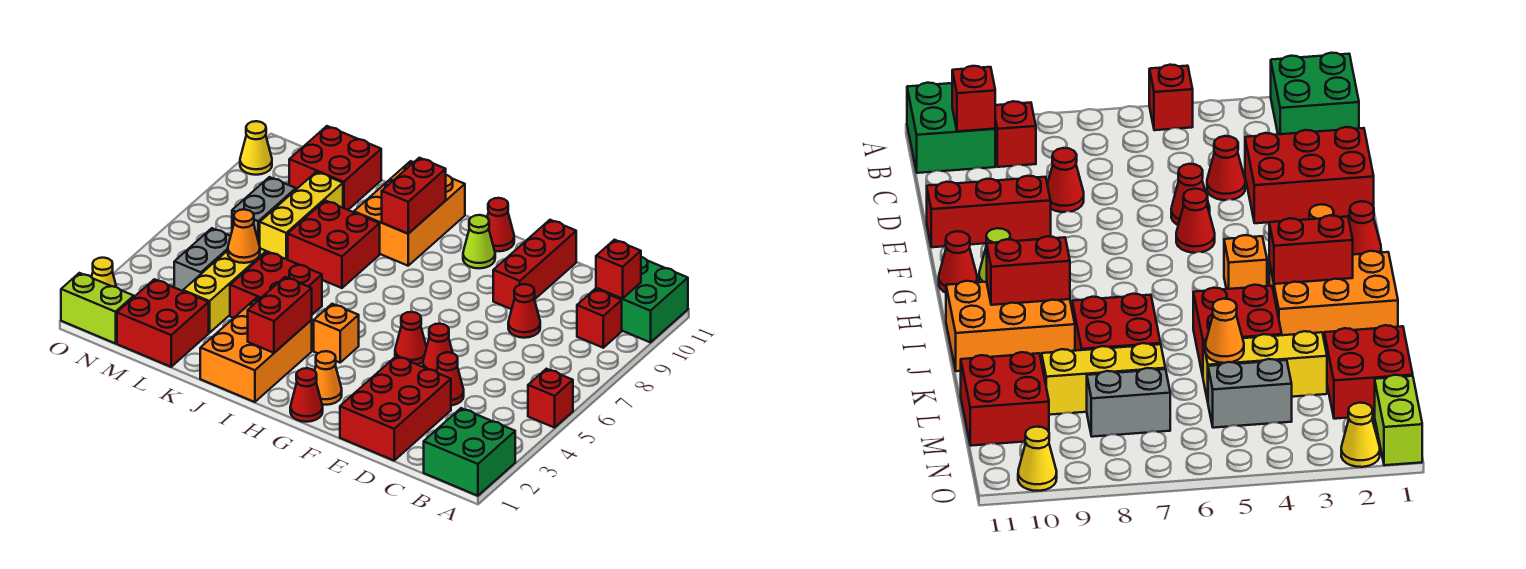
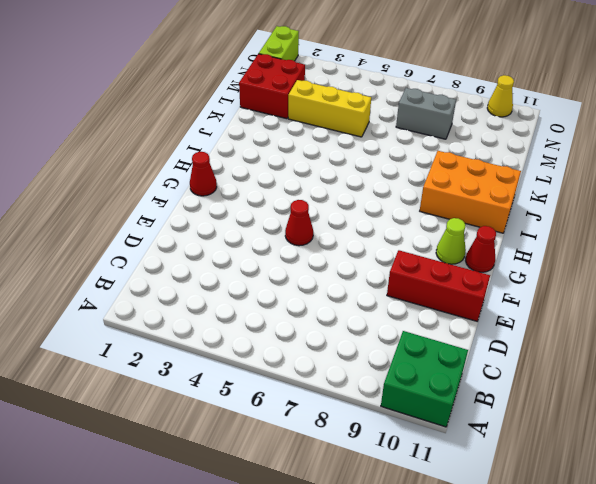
none -> green 2x2 brick [424,408,515,496]
none -> red 1x1 brick [528,369,573,428]
none -> red 1x1 brick [577,289,622,348]
none -> red 2x3 brick [340,356,451,460]

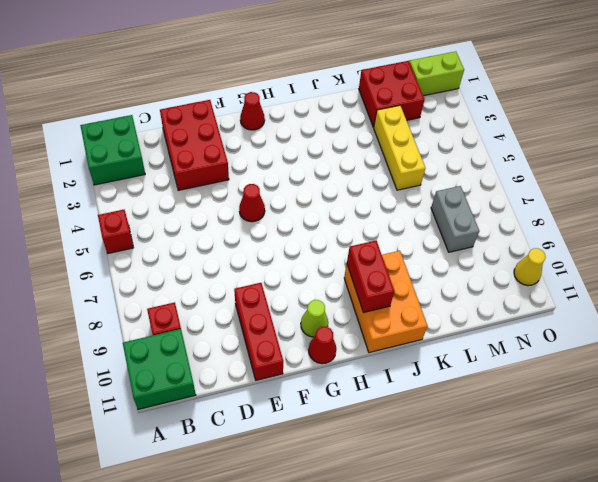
none -> red 1x1 cone [436,352,464,405]
none -> red 1x1 cone [508,284,540,338]
none -> red 1x1 cone [423,324,453,371]
none -> orange 1x1 cone [315,351,342,405]

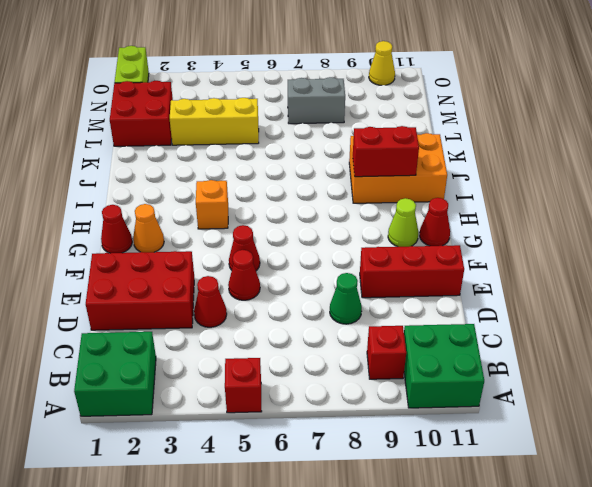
green 1x1 cone [330,273,362,324] -> red 1x1 cone [508,284,540,338]
none -> orange 2x3 brick [200,297,312,402]
none -> red 2x2 brick [230,252,322,318]
none -> red 2x2 brick [288,201,380,288]
none -> yellow 1x3 brick [260,172,343,260]

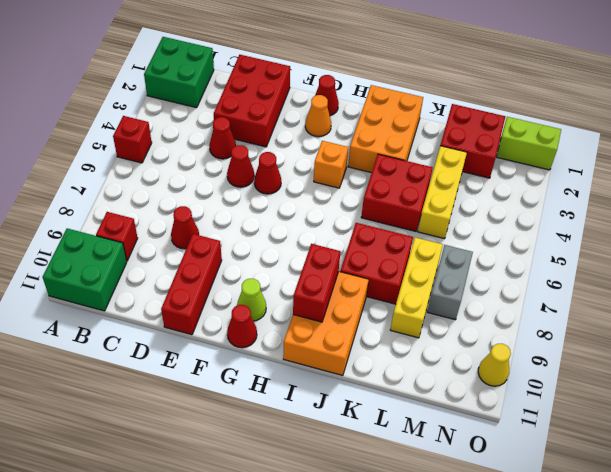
none -> red 2x2 brick [289,126,381,210]
none -> grey 1x2 brick [174,228,231,291]
none -> yellow 1x1 cone [92,258,116,287]
none -> red 1x1 brick [596,240,641,299]

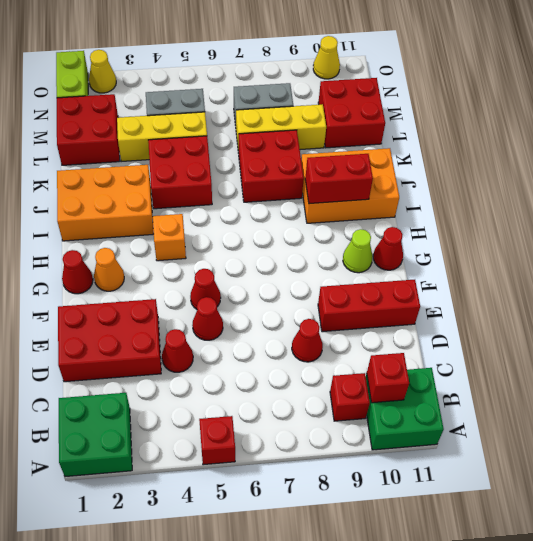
none -> red 1x2 brick [248,277,312,353]
none -> orange 1x1 cone [228,209,260,263]

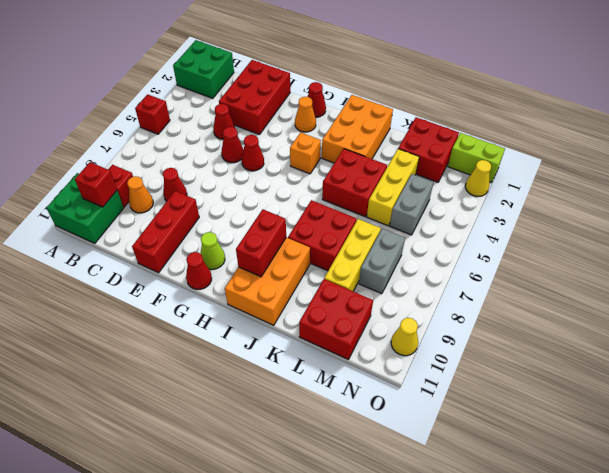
orange 1x1 cone [127,176,153,213] -> orange 1x1 cone moved to [228,209,260,263]
none -> red 1x2 brick [248,277,312,353]

